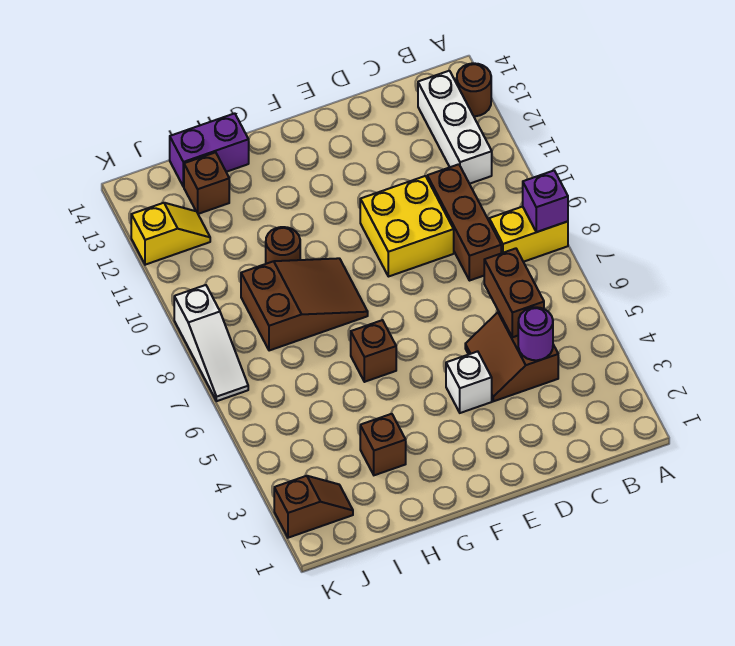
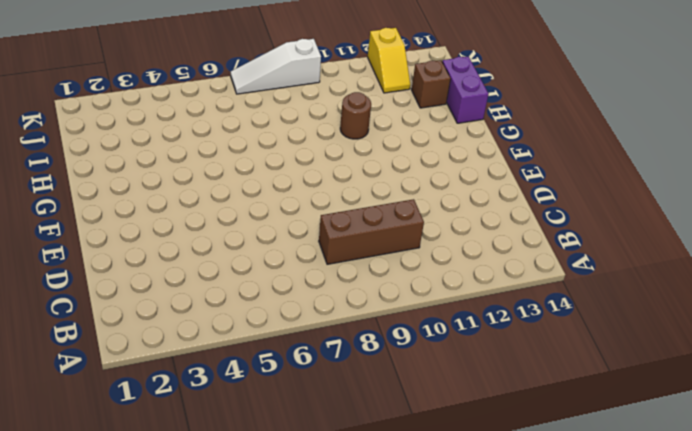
none -> yellow 1x2 brick [489,207,568,262]
none -> brown 1x1 round brick [457,63,491,116]
none -> white 1x3 brick [418,71,492,184]

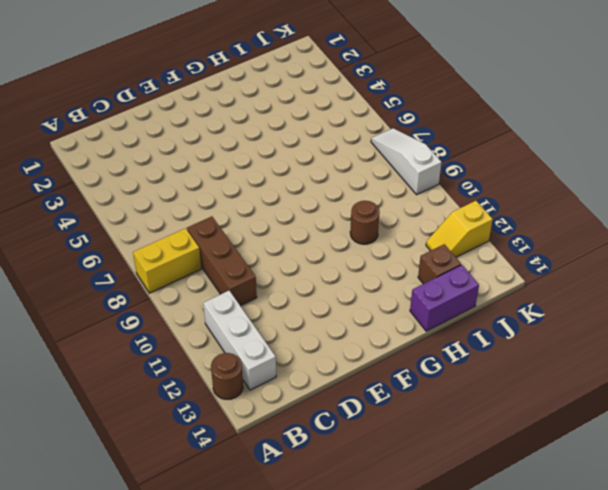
none -> brown 2x2 slope [465,312,558,401]
none -> yellow 2x2 brick [360,176,454,277]
none -> white 1x1 brick [446,351,492,413]

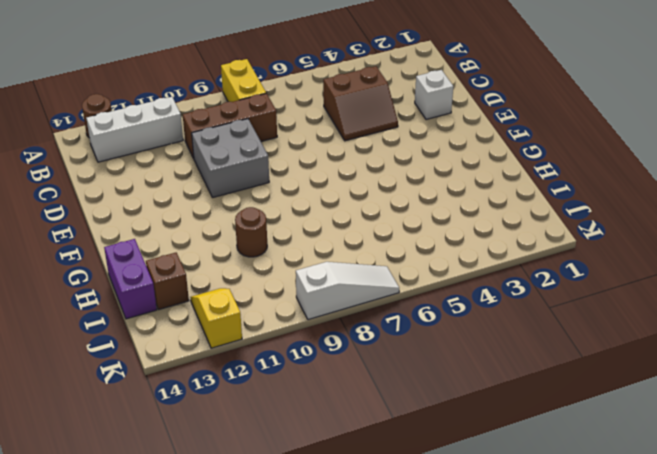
white 1x1 brick [415,70,453,119] -> white 1x1 brick moved to [446,351,492,413]
grey 2x2 brick [192,119,269,198] -> yellow 2x2 brick [360,176,454,277]
none -> brown 1x1 brick [351,320,396,382]
none -> brown 2x3 slope [241,258,368,351]
none -> brown 1x1 brick [360,414,406,475]

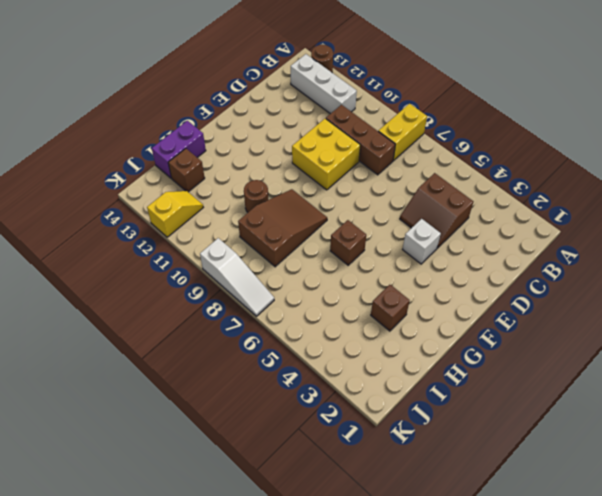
none -> brown 1x2 slope [274,476,353,538]
none -> purple 1x1 brick [523,171,568,232]
none -> purple 1x1 round brick [518,307,553,360]

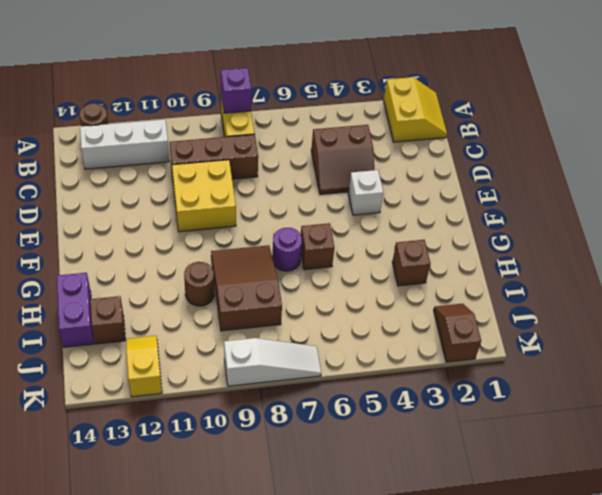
yellow 2x2 slope [384,77,447,142] -> none
purple 1x1 round brick [272,228,302,271] -> purple 1x1 round brick moved to [518,307,553,360]
none -> brown 1x2 brick [484,248,544,337]

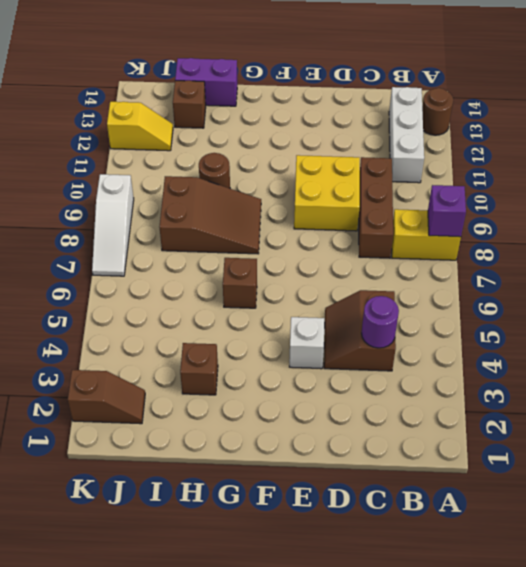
none -> brown 1x2 brick [484,248,544,337]

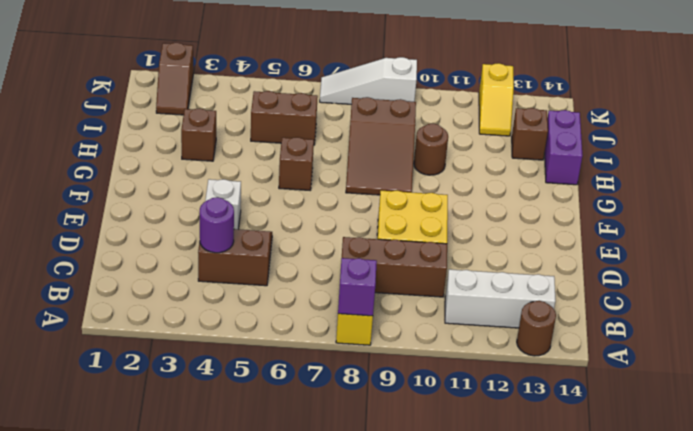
brown 1x2 brick [251,91,318,145] -> brown 1x2 brick moved to [484,248,544,337]

